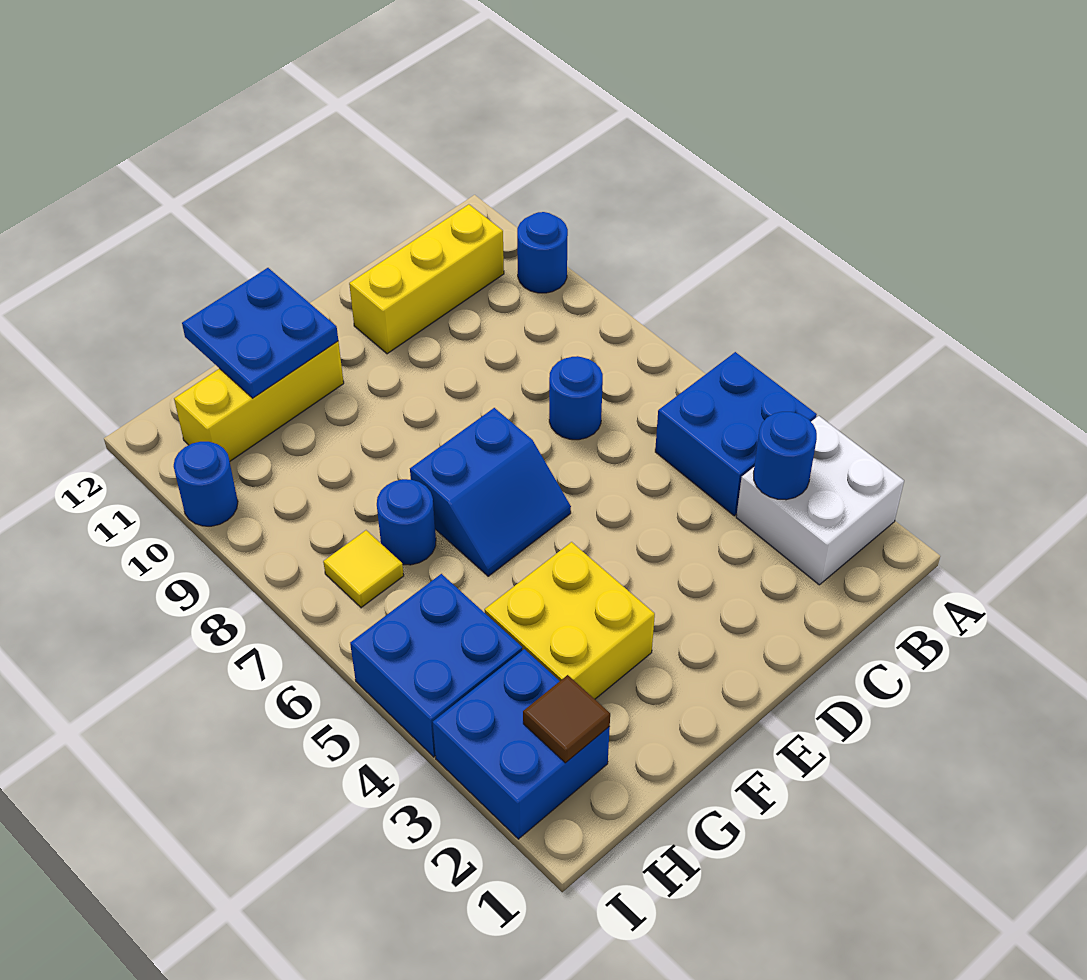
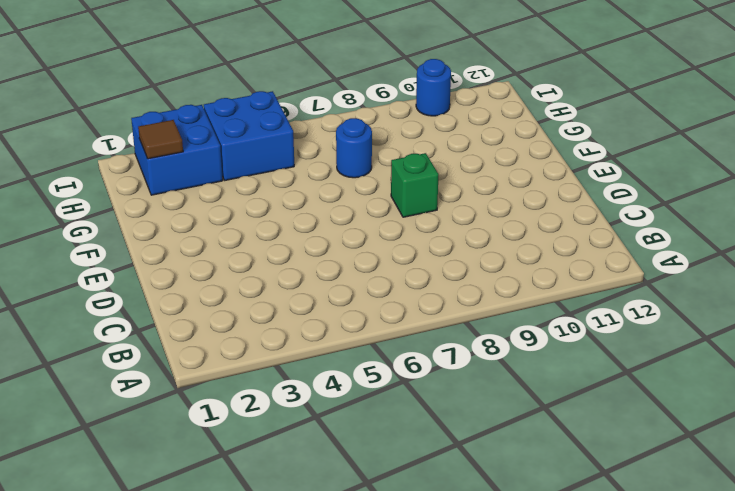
green 1x1 brick [391,153,439,217] -> none
none -> white 2x2 brick [736,416,904,585]
none -> blue 2x2 brick [655,352,817,516]
none -> blue 1x1 round brick [517,212,568,293]

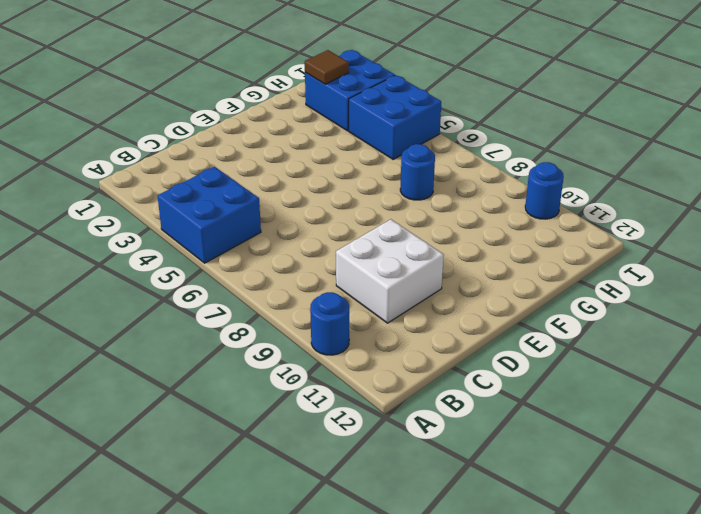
white 2x2 brick [336,219,444,323] -> white 2x2 brick moved to [736,416,904,585]
none -> yellow 1x3 brick [349,204,504,354]
none -> blue 1x1 round brick [549,356,603,440]
none -> blue 2x2 slope [410,408,571,576]

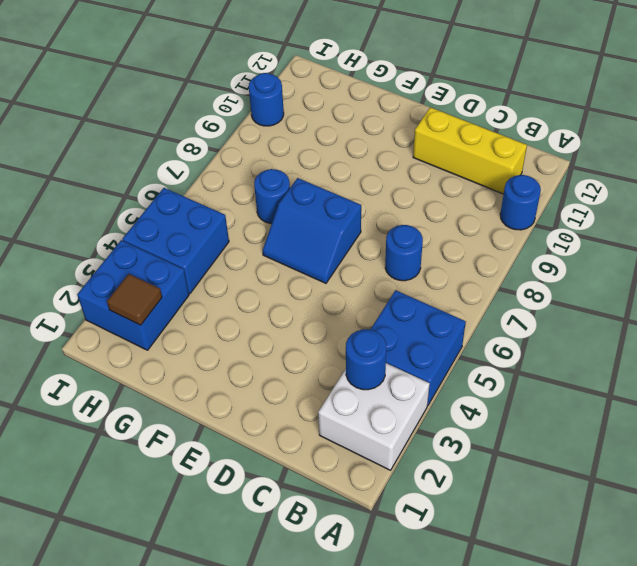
none -> yellow 2x2 brick [485,542,655,699]
none -> yellow 1x3 brick [174,341,344,461]
none -> yellow 1x1 tile [323,530,404,608]

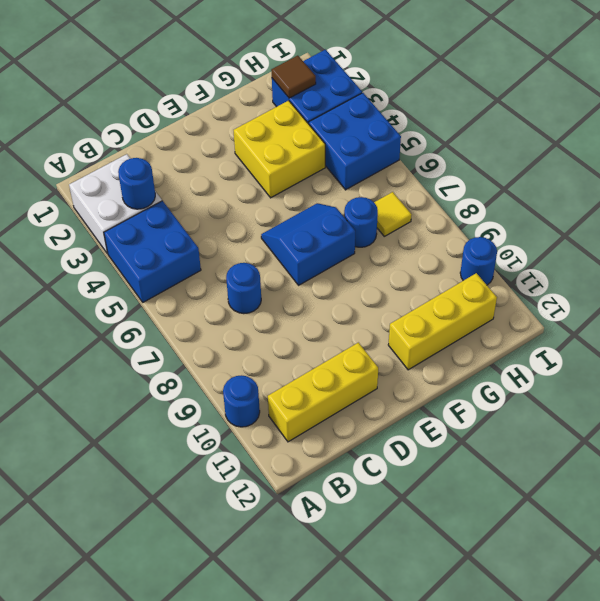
none -> blue 2x2 plate [182,268,338,398]

